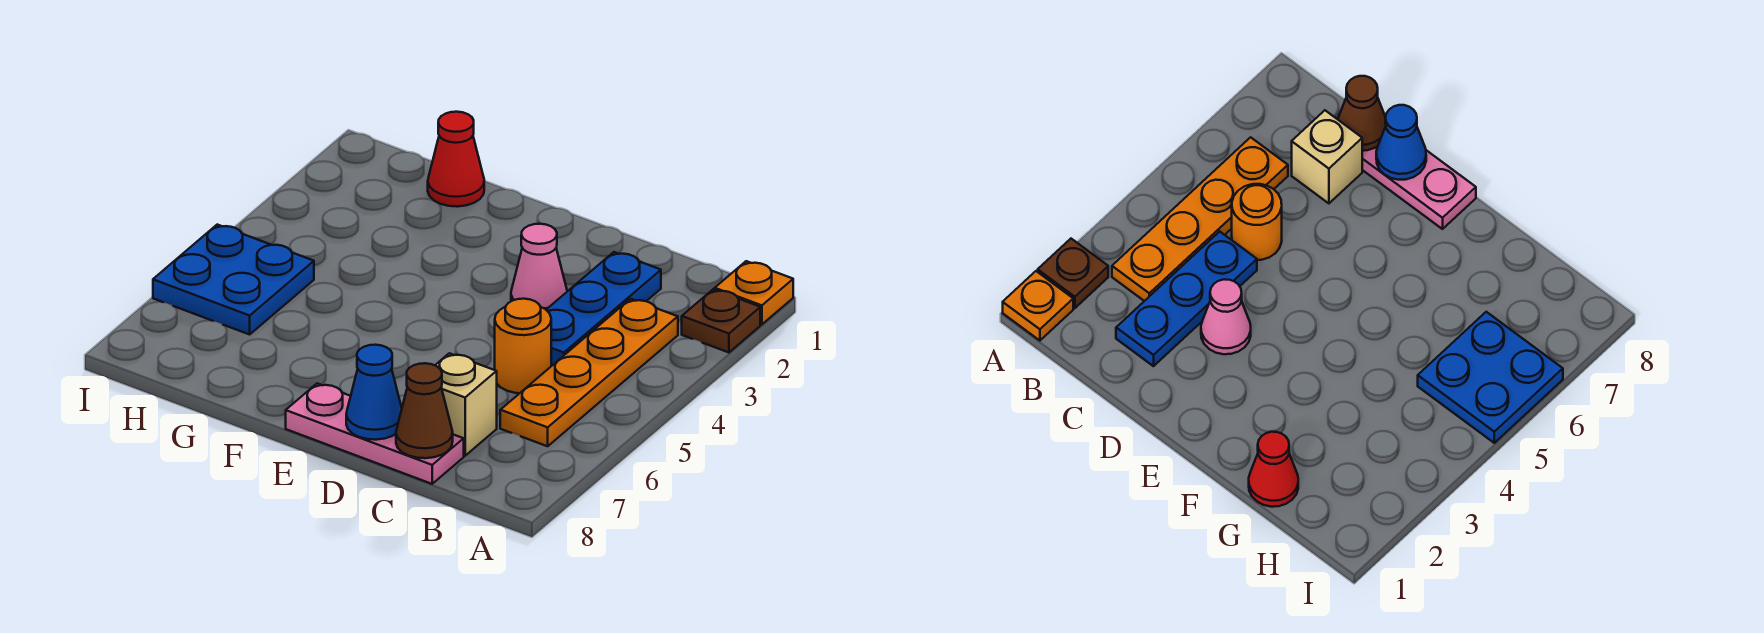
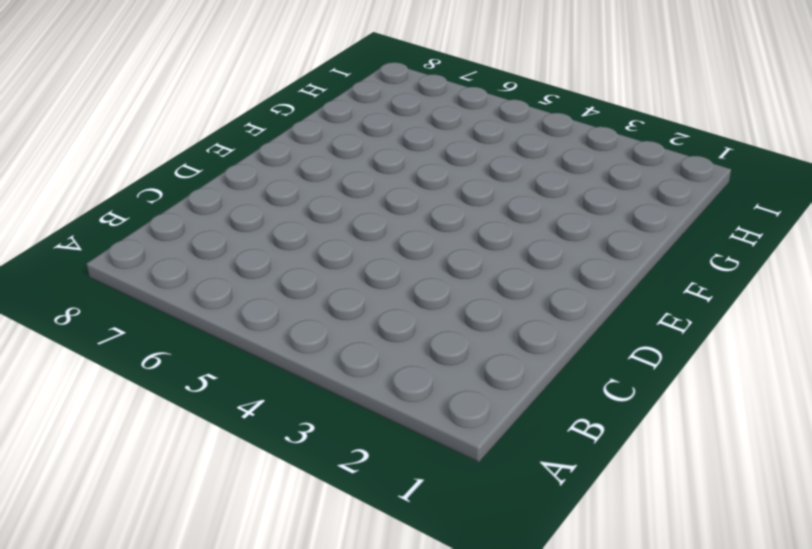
none -> orange 1x1 plate [715,261,793,324]
none -> brown 1x1 plate [682,289,760,352]
none -> orange 1x4 plate [500,299,678,446]

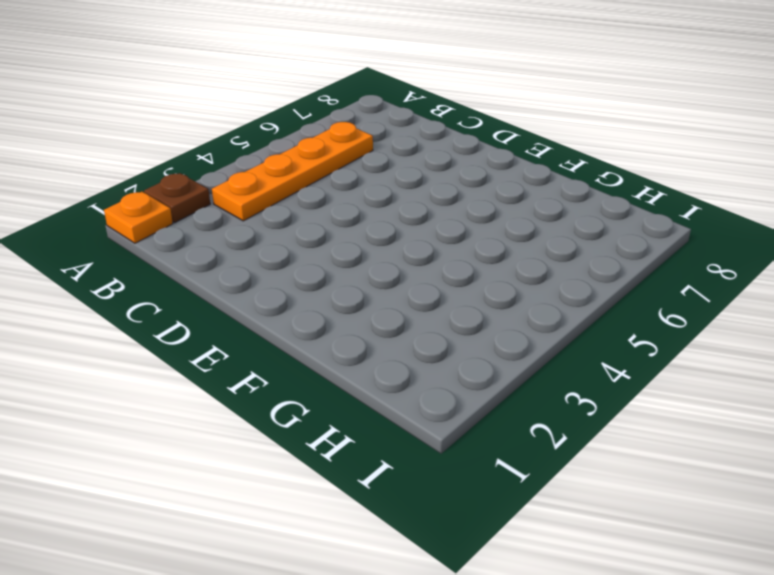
none -> blue 1x3 plate [546,252,661,366]
none -> orange 1x1 round brick [495,299,551,393]
none -> tan 1x1 brick [435,353,497,456]

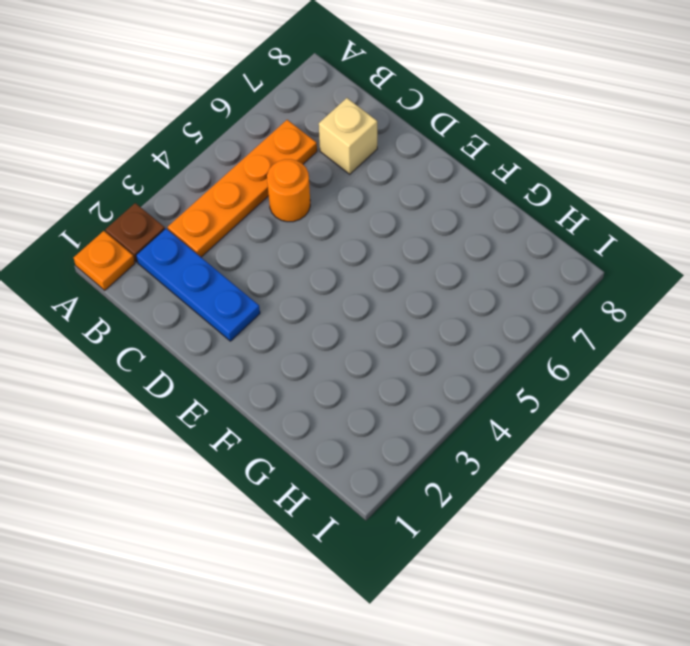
blue 1x3 plate [136,229,260,341] -> blue 1x3 plate turned to [546,252,661,366]
none -> pink 1x3 plate [286,383,464,484]
none -> pink 1x1 cone [511,224,567,309]
none -> red 1x1 cone [428,112,484,207]

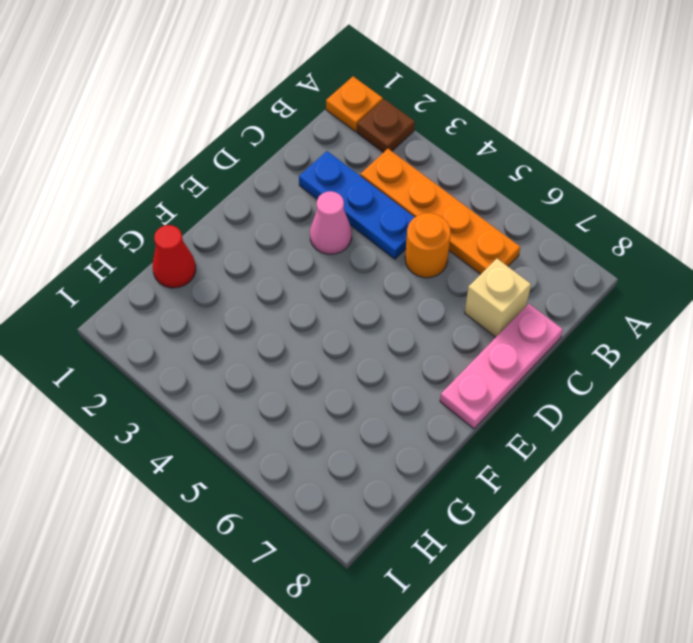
none -> blue 2x2 plate [153,225,314,334]
none -> brown 1x1 cone [396,363,453,458]
none -> blue 1x1 cone [346,345,402,440]

